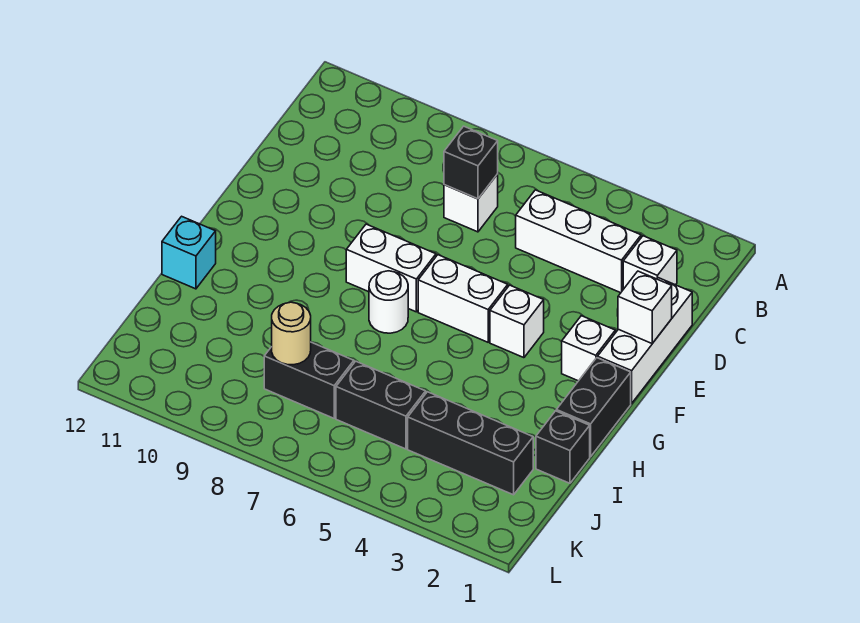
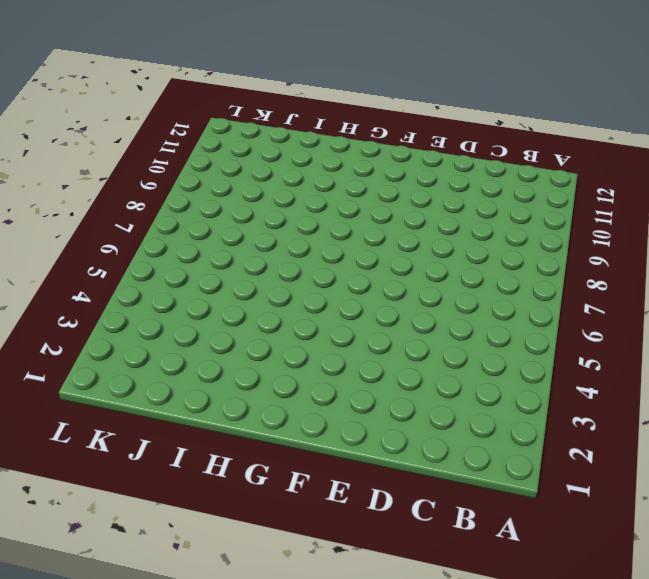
none -> white 1x1 brick [623,236,677,289]
none -> white 1x3 brick [516,190,641,293]
none -> white 1x1 brick [444,174,498,232]

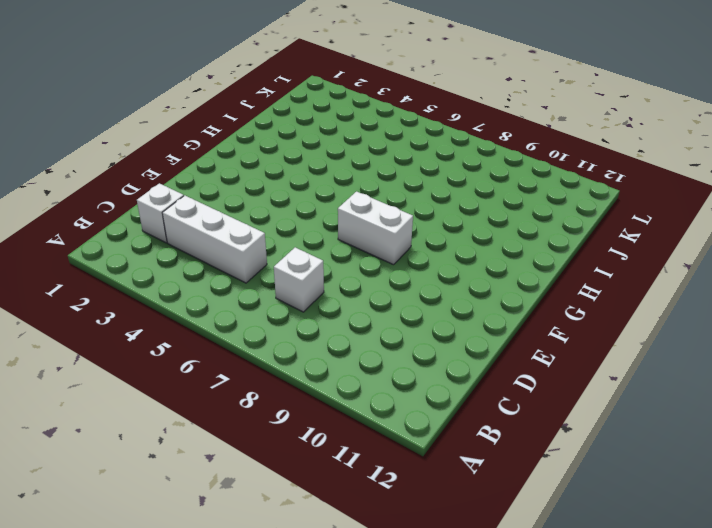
none -> white 1x3 brick [598,278,692,403]
none -> white 1x1 brick [562,316,615,381]
none -> white 1x1 brick [490,285,544,358]

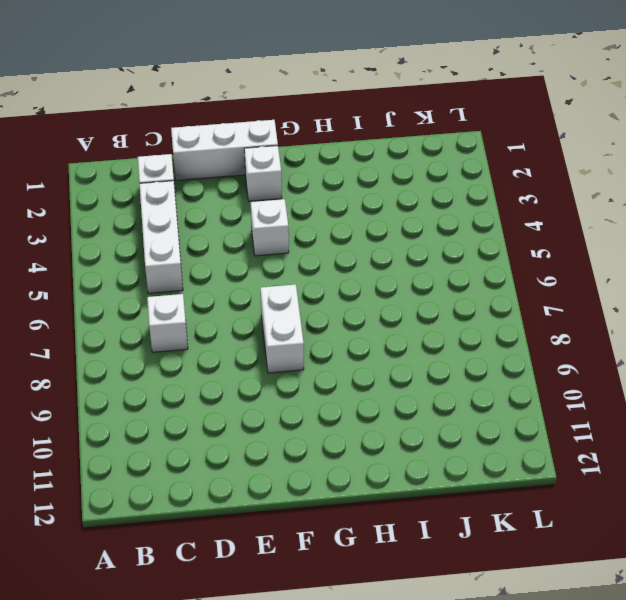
none -> white 1x2 brick [418,255,508,342]
none -> black 1x2 brick [556,358,631,457]
none -> white 1x1 round brick [369,271,408,333]

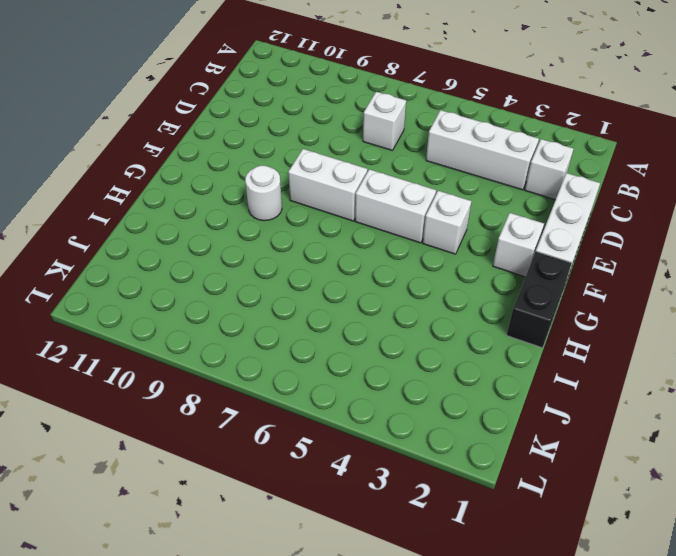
white 1x1 round brick [245,165,282,221] -> white 1x1 round brick moved to [369,271,408,333]
none -> cyan 1x1 brick [162,216,216,289]
none -> black 1x1 brick [536,411,590,483]
none -> black 1x3 brick [408,392,533,495]

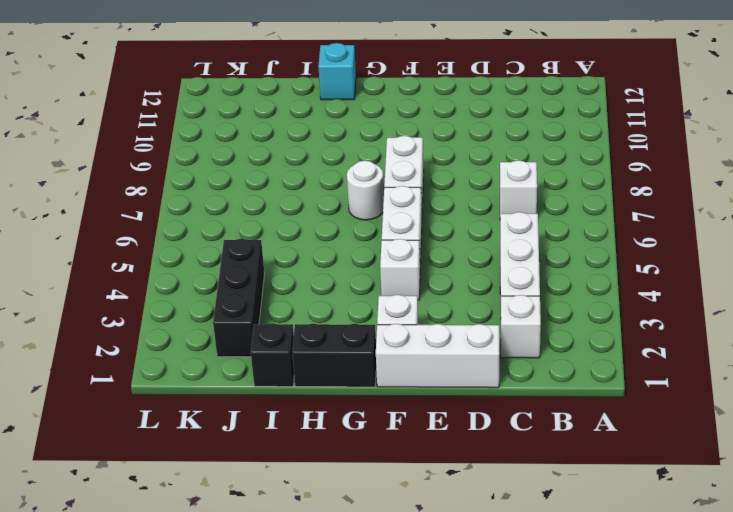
none -> black 1x2 brick [336,361,426,449]
none -> black 1x2 brick [264,342,354,418]
none -> black 1x1 brick [444,126,498,199]

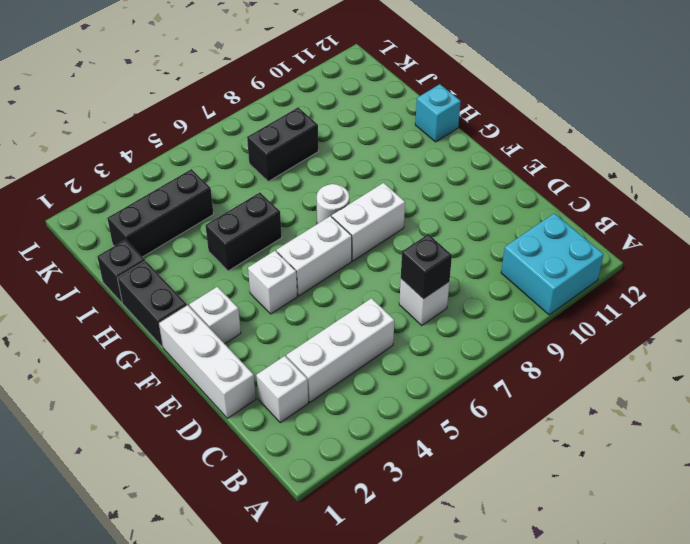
cyan 2x2 brick [501,213,604,315] -> none
black 1x2 brick [205,192,282,271] -> black 1x2 brick moved to [336,361,426,449]
none -> white 1x1 brick [618,271,672,343]
none -> tan 1x1 round brick [272,302,311,365]

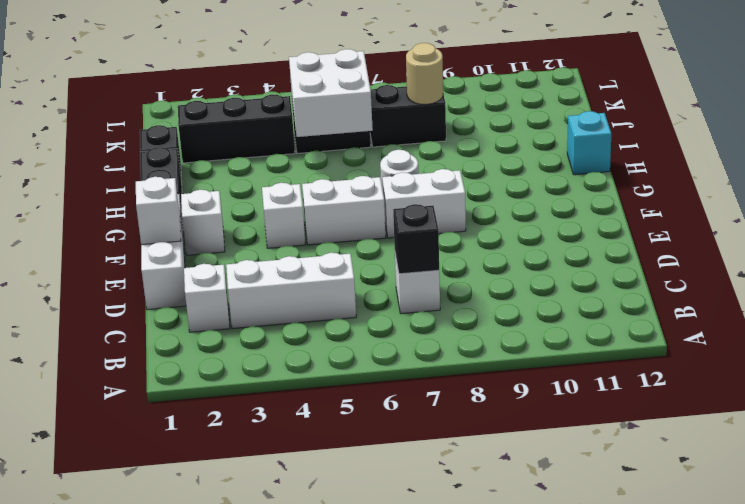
white 2x2 brick [289,49,373,137] -> none

